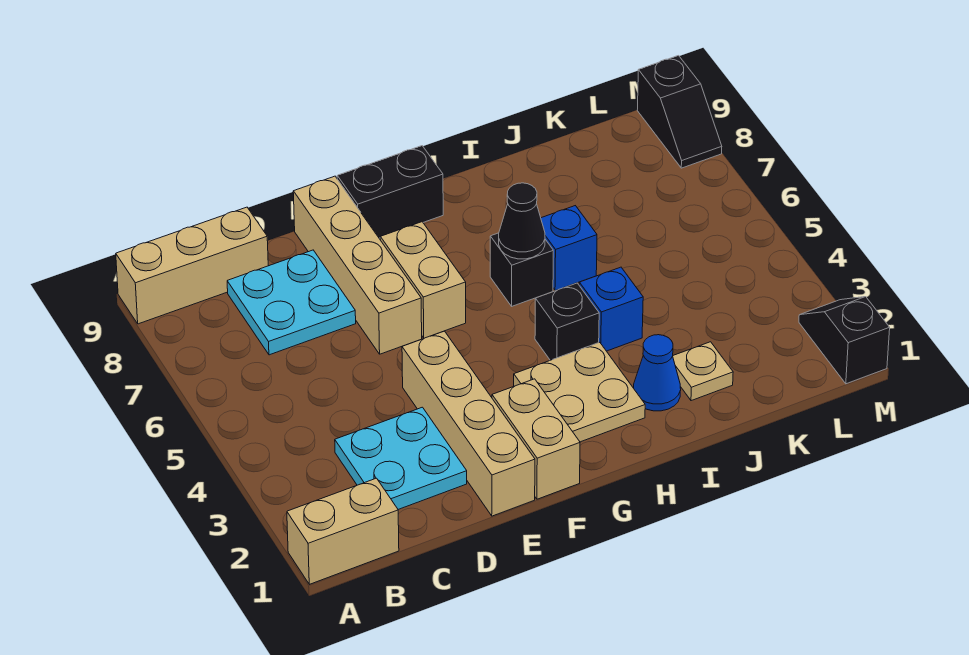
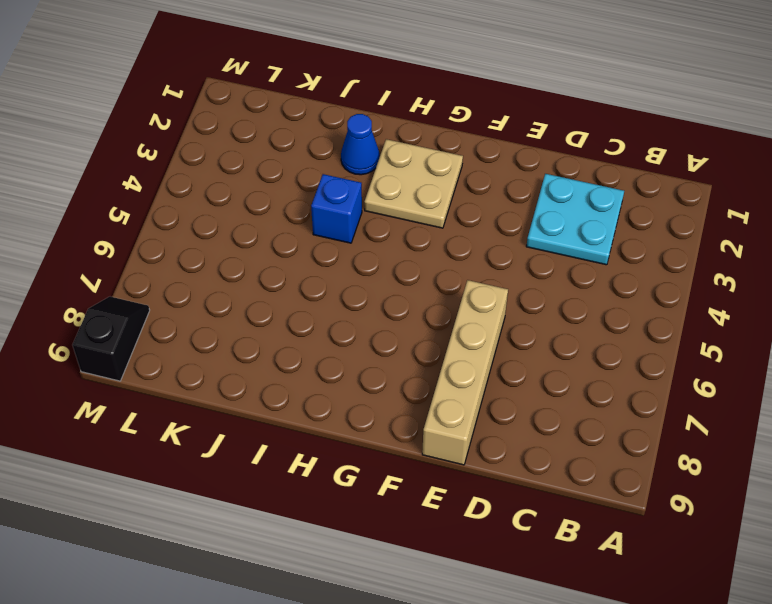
none -> tan 1x2 brick [287,478,399,584]
none -> tan 1x3 brick [116,207,268,324]
none -> cyan 2x2 plate [227,250,356,355]

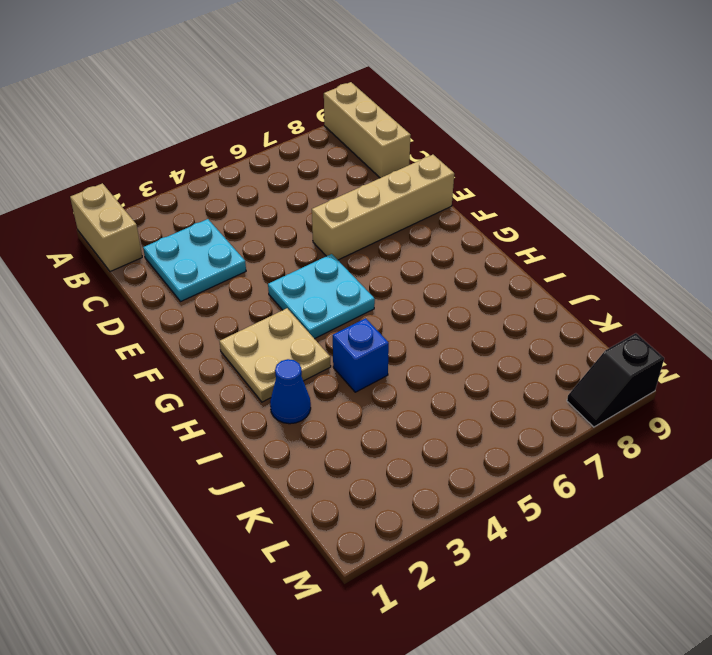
cyan 2x2 plate [268,254,375,339] -> cyan 2x2 plate moved to [227,250,356,355]
none -> tan 1x4 brick [402,331,535,516]
none -> tan 1x2 brick [492,379,580,499]
none -> tan 1x2 brick [380,222,466,338]

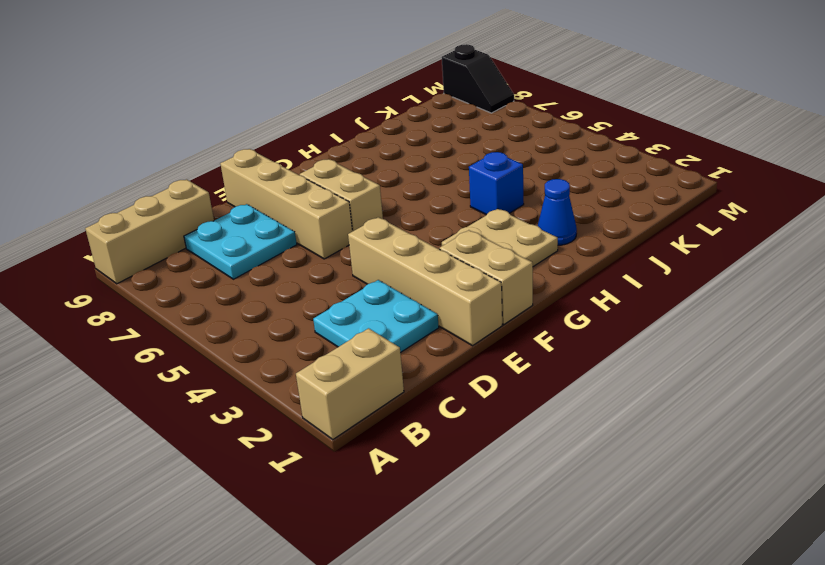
none -> black 1x2 brick [337,146,443,238]
none -> black 1x1 brick [535,283,599,360]
none -> black 1x1 brick [490,233,553,306]

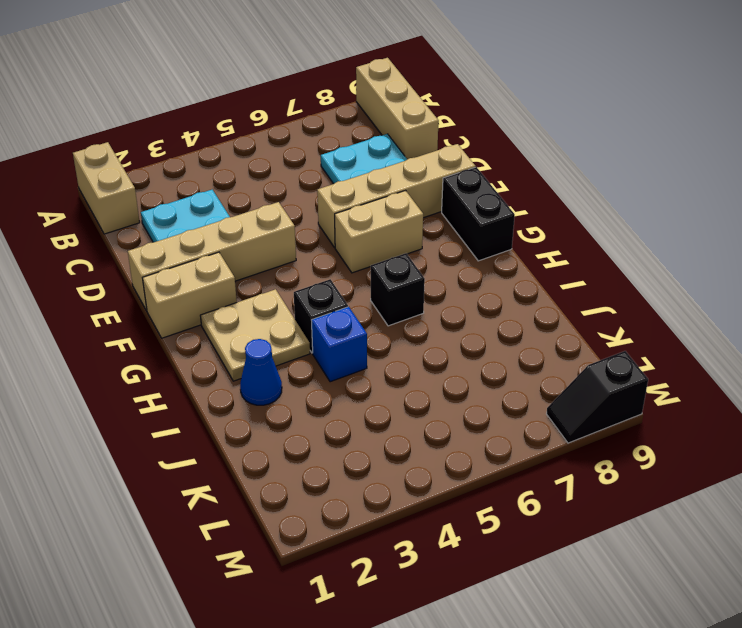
none -> blue 1x1 brick [541,206,597,291]
none -> tan 1x1 plate [673,342,733,401]
none -> black 1x2 slope [799,297,890,384]

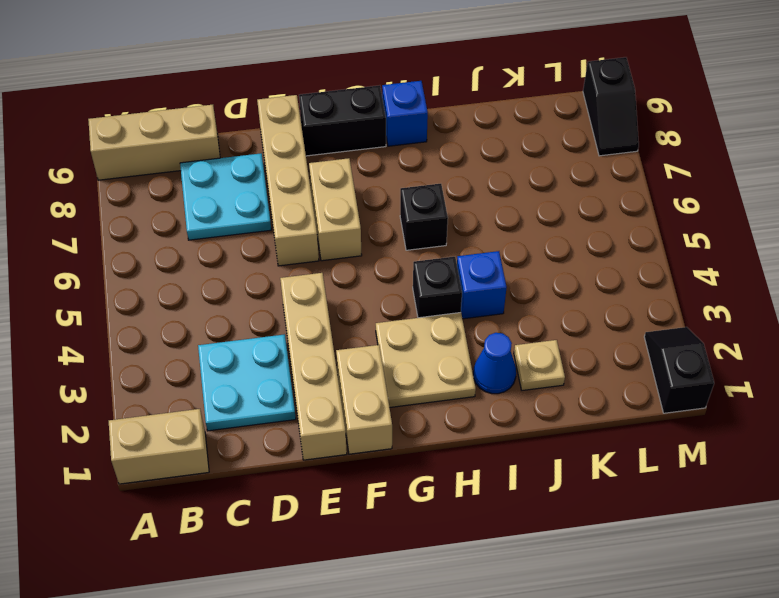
blue 1x1 brick [382,81,428,146] -> blue 1x1 brick moved to [541,206,597,291]
none -> black 1x1 cone [499,183,545,259]

